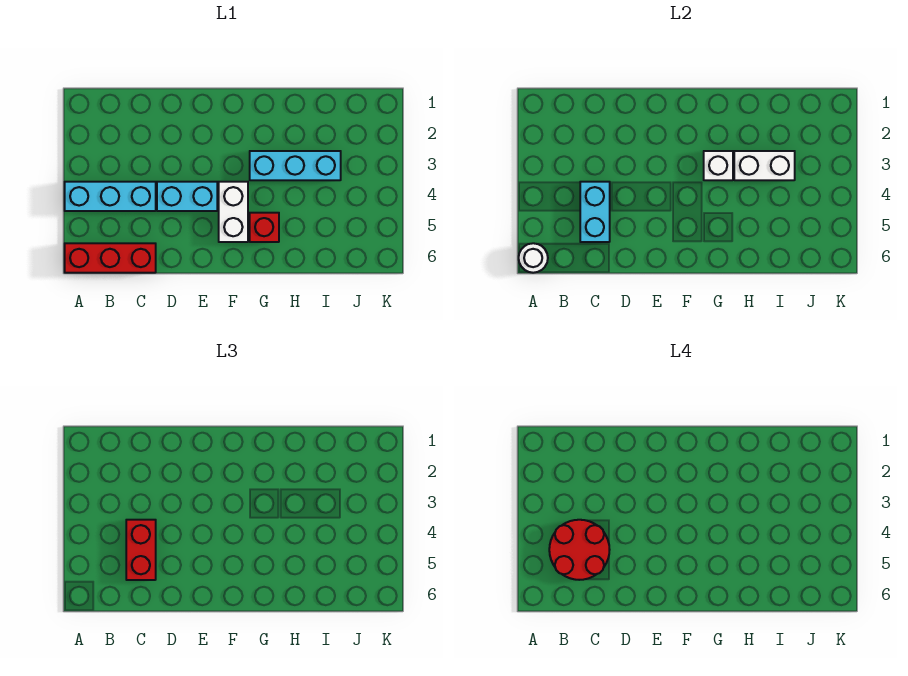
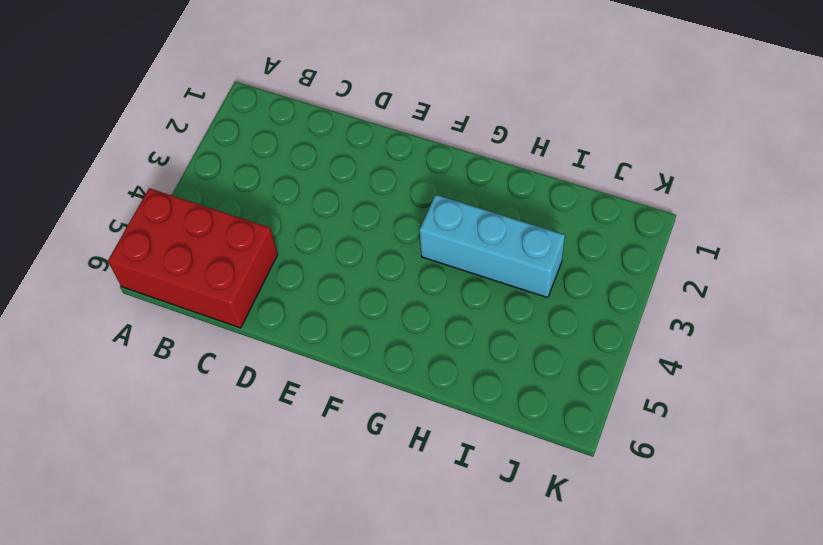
red 2x3 brick [108,188,278,328] -> red 1x3 brick [65,243,156,273]
none -> cyan 1x3 brick [65,182,156,211]
none -> cyan 1x2 brick [157,182,217,211]
none -> white 1x2 brick [219,182,248,242]

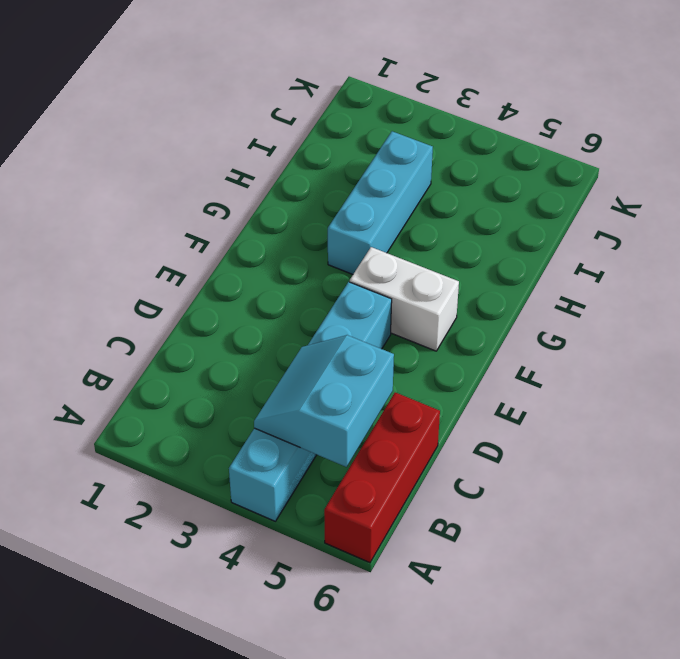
cyan 2x2 slope [254,335,394,467] -> cyan 1x2 brick [580,182,610,242]
none -> red 1x1 brick [250,213,279,242]
none -> white 1x1 round brick [519,243,548,273]
none -> white 1x1 brick [704,151,733,180]

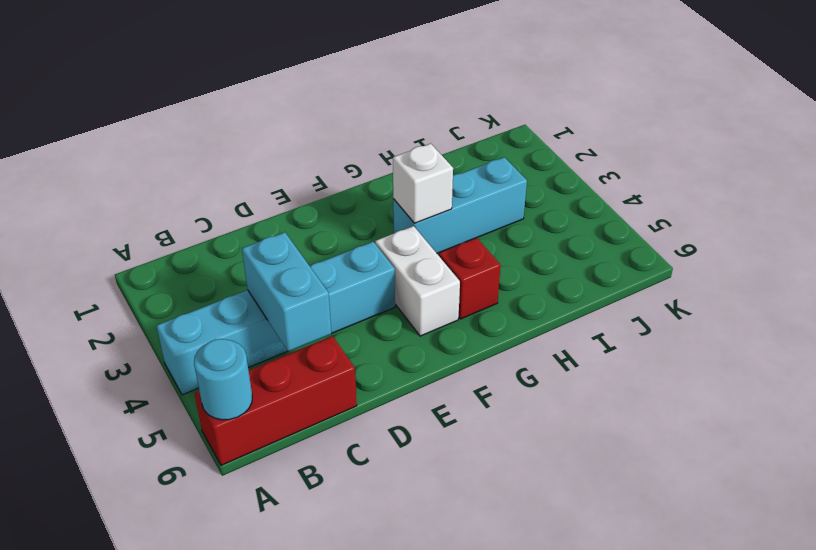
cyan 1x1 round brick [194,339,252,420] -> white 1x1 round brick [519,243,548,273]
none -> white 1x2 brick [734,151,795,180]
none -> red 1x2 brick [126,520,156,580]
none -> red 2x2 round brick [549,520,610,580]

